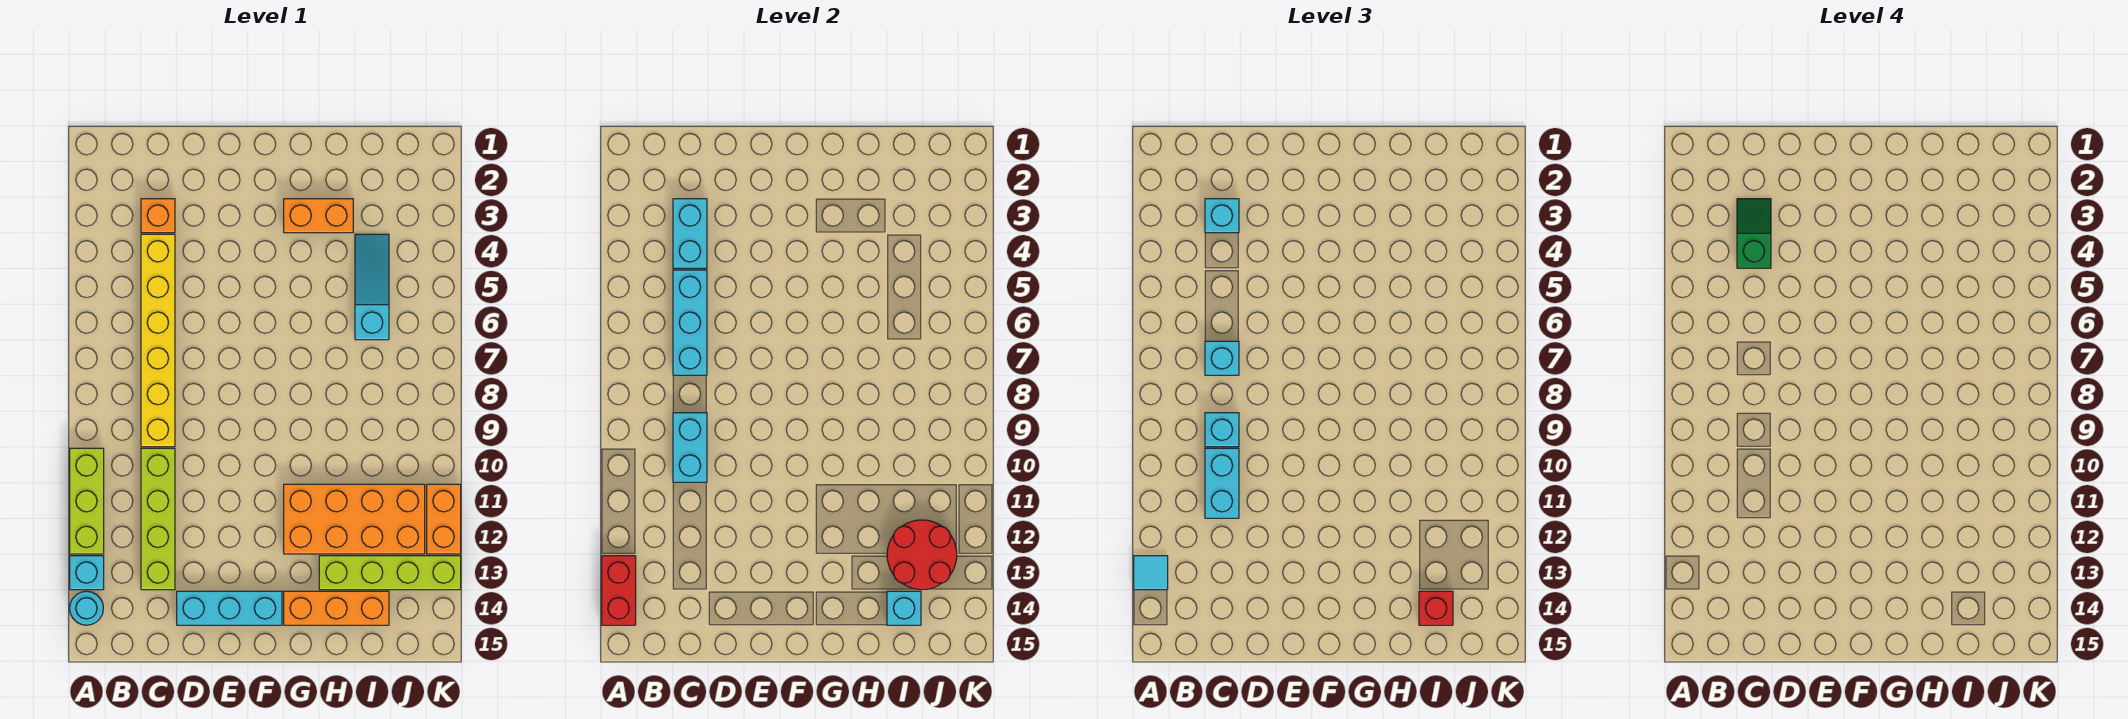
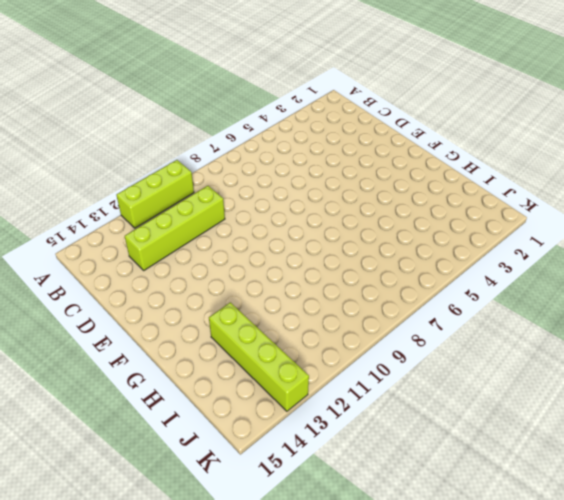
none -> cyan 1x1 brick [70,556,104,590]
none -> cyan 1x1 round brick [70,591,103,625]
none -> orange 1x1 brick [141,199,175,233]

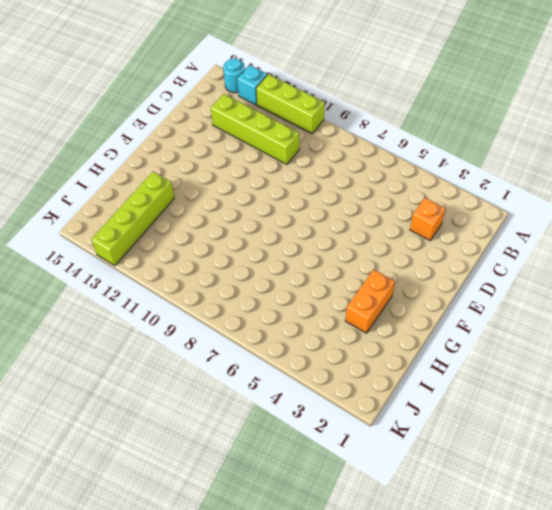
none -> yellow 1x6 brick [141,234,175,447]
none -> cyan 1x3 brick [177,591,282,625]
none -> orange 2x4 brick [284,484,425,554]

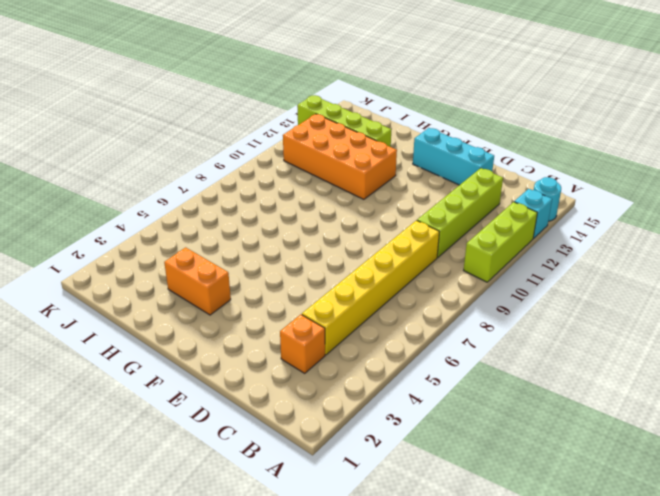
none -> orange 1x3 brick [284,591,389,625]
none -> cyan 1x3 slope [355,234,389,340]
none -> orange 1x2 brick [427,484,461,554]

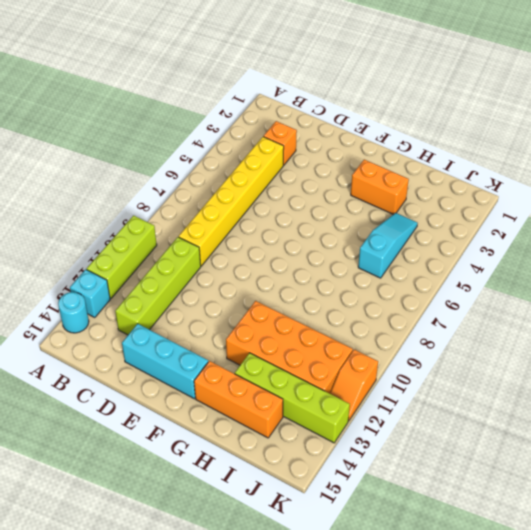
orange 1x2 slope [330,350,378,421] -> orange 1x2 brick [427,484,461,554]
none -> red 1x2 brick [602,556,636,625]
none -> cyan 1x2 brick [673,199,707,268]
none -> cyan 1x3 brick [673,270,707,375]

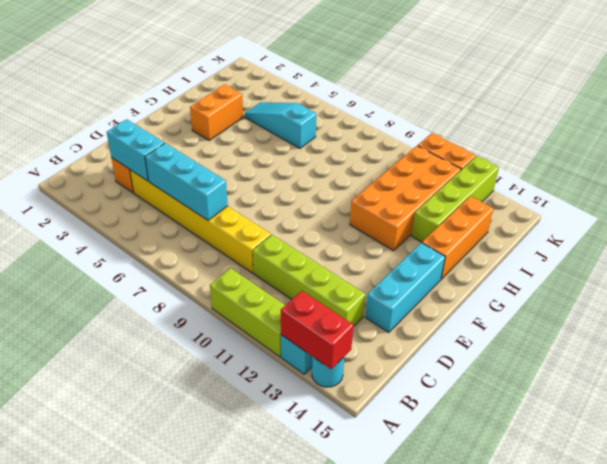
none -> cyan 1x2 brick [673,413,707,482]
none -> red 2x2 round brick [887,520,957,590]
none -> cyan 1x1 brick [887,591,921,625]

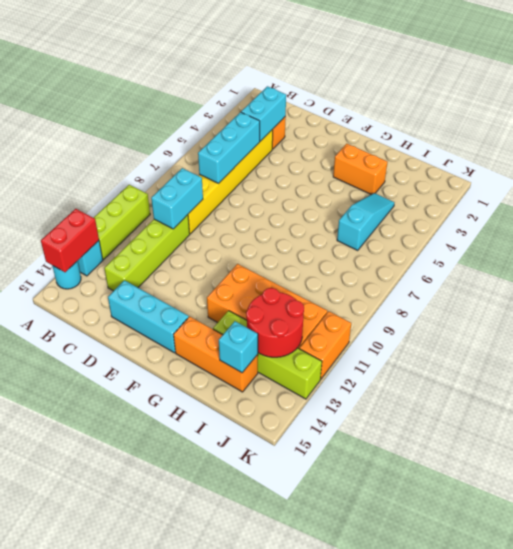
none -> cyan 1x1 tile [1134,556,1168,590]
none -> cyan 1x1 brick [1205,199,1239,233]
none -> cyan 1x1 brick [1205,341,1239,375]

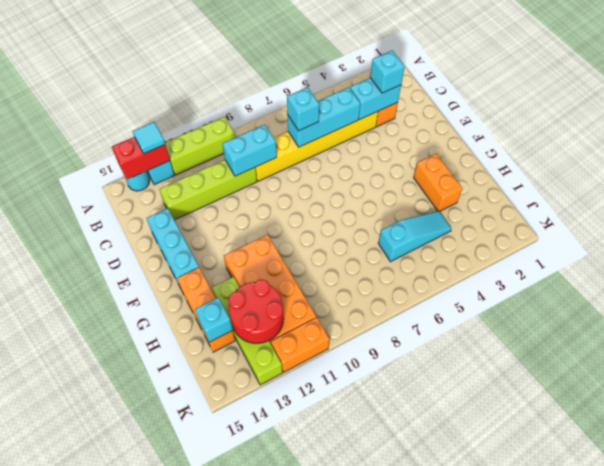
none -> cyan 1x1 brick [1205,413,1239,447]
none -> cyan 1x2 brick [1205,448,1239,518]
none -> red 1x1 brick [1419,591,1453,625]

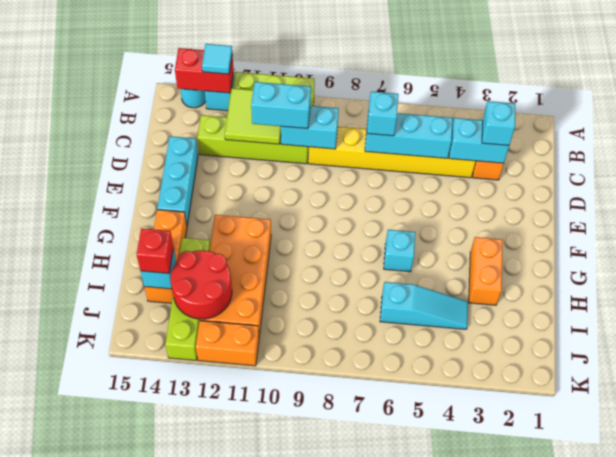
lime 2x2 tile [225,88,281,144] -> none
cyan 1x1 brick [384,230,415,272] -> cyan 1x1 brick moved to [1205,413,1239,447]
none -> green 1x2 slope [1737,199,1771,268]

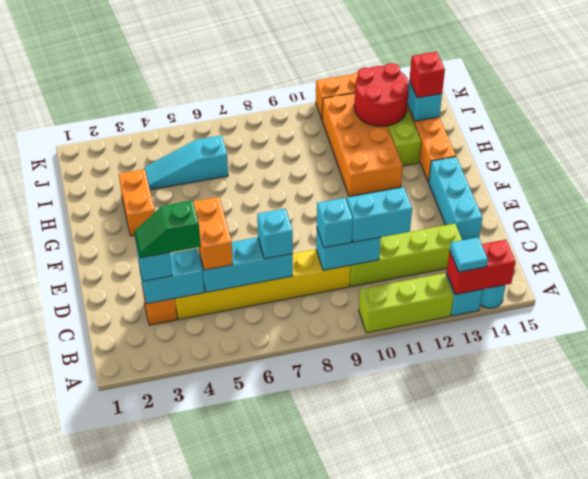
orange 1x2 brick [193,197,233,270] -> none

